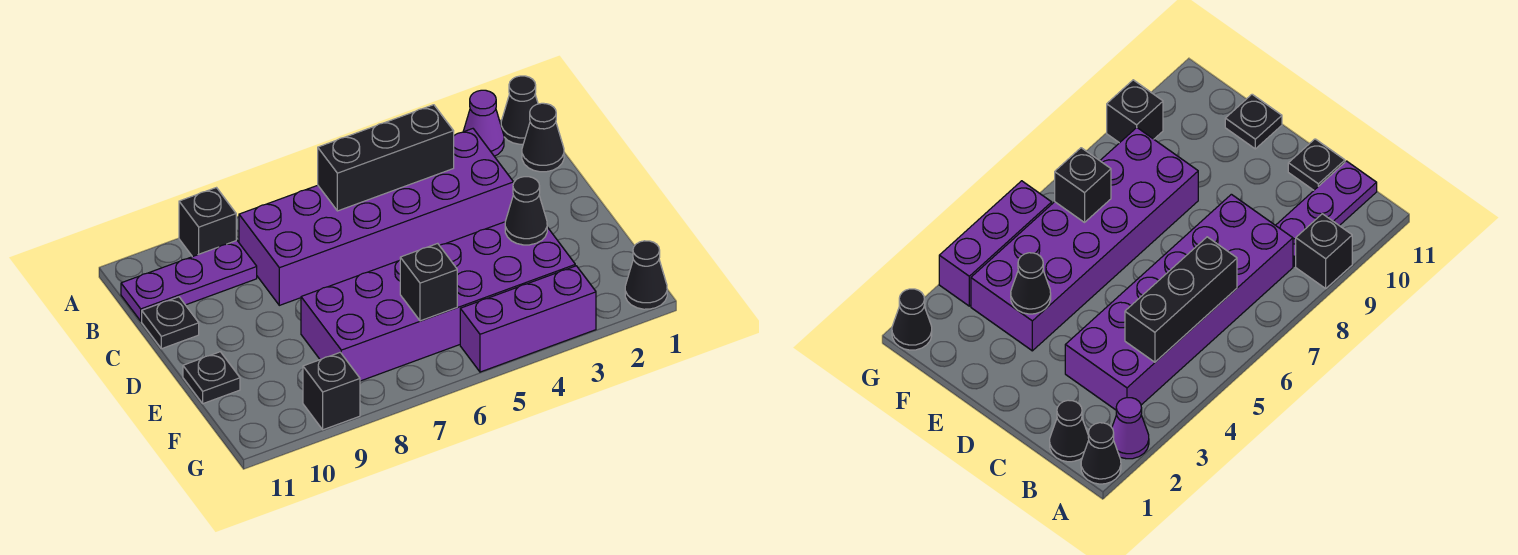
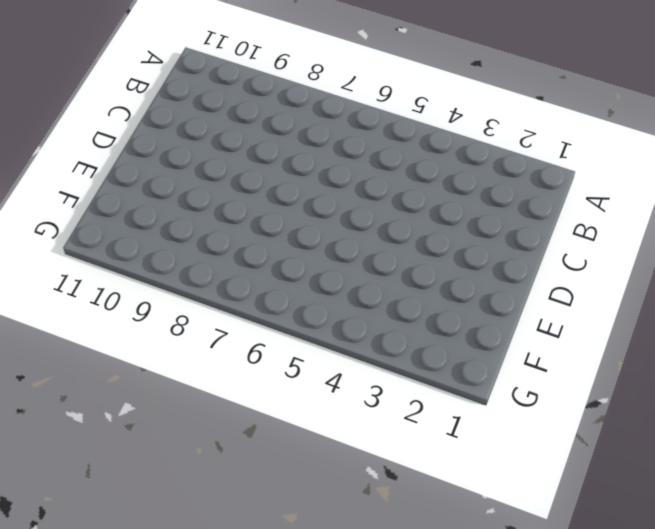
none -> black 1x1 cone [501,76,538,144]
none -> purple 1x1 cone [463,90,504,156]
none -> black 1x1 brick [179,188,236,257]

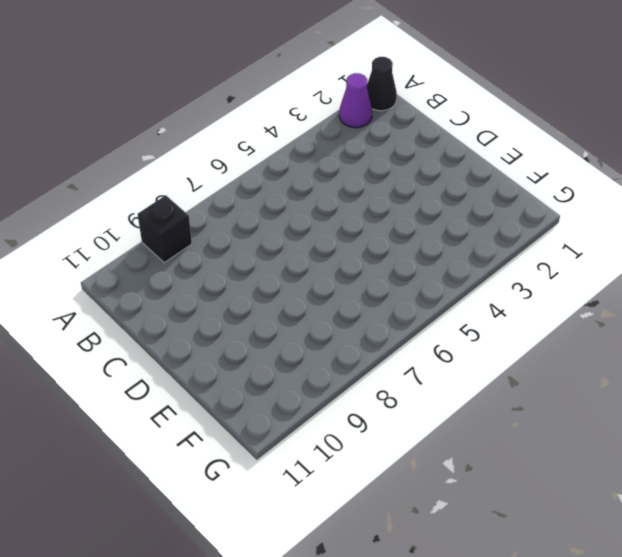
none -> black 1x1 cone [522,103,564,172]
none -> purple 2x6 brick [239,129,514,305]
none -> purple 1x3 plate [121,240,257,321]

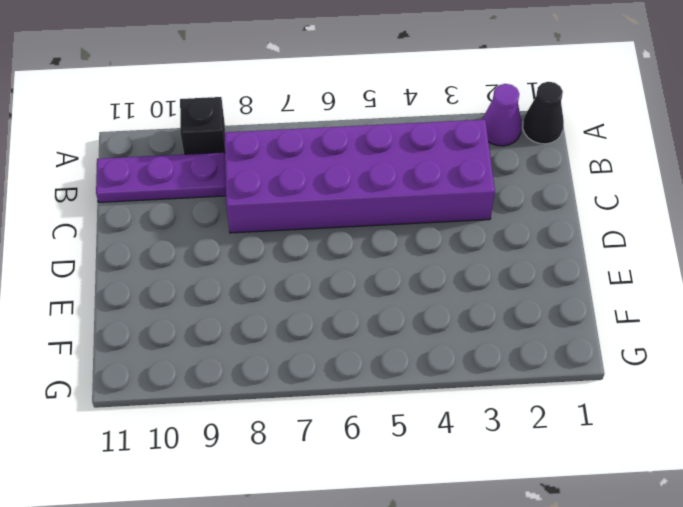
none -> black 1x1 cone [522,103,564,172]
none -> black 1x1 plate [142,297,199,349]
none -> purple 2x6 brick [301,222,575,381]

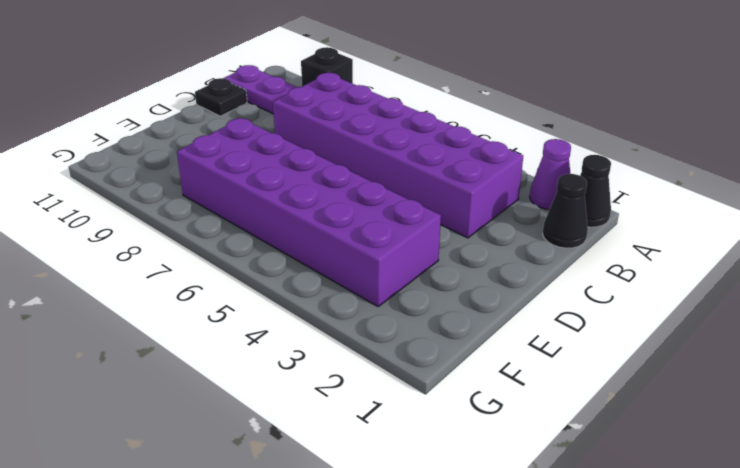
none -> black 1x1 plate [183,352,240,404]
none -> black 1x1 cone [625,241,667,309]
none -> purple 1x3 brick [460,266,596,372]

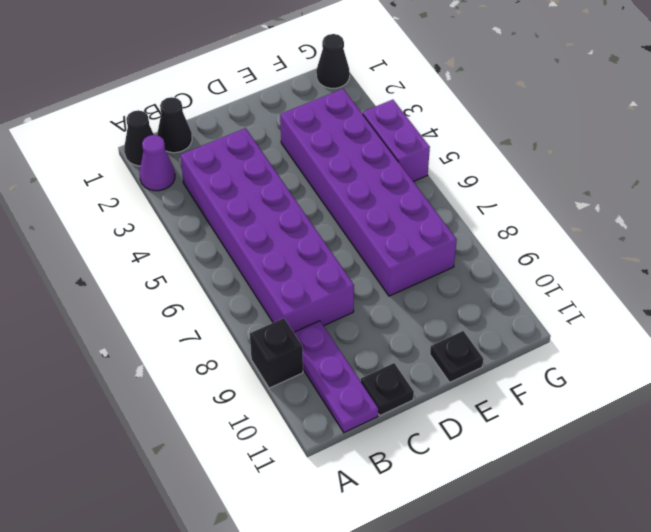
purple 1x2 brick [363,100,430,182] -> purple 1x3 brick [460,266,596,372]
none -> black 1x1 brick [303,352,360,430]
none -> black 1x3 brick [318,105,454,211]
none -> black 1x1 cone [505,177,547,245]

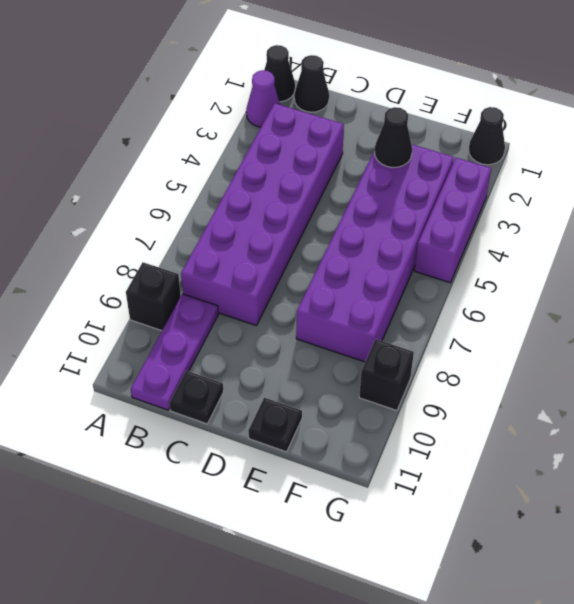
none -> black 1x3 brick [318,105,454,211]
none -> black 1x1 brick [400,243,457,321]

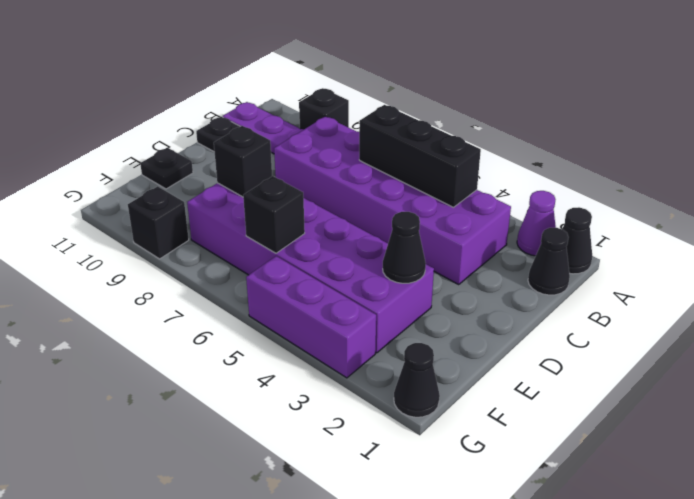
black 1x1 brick [214,126,272,197] -> none

